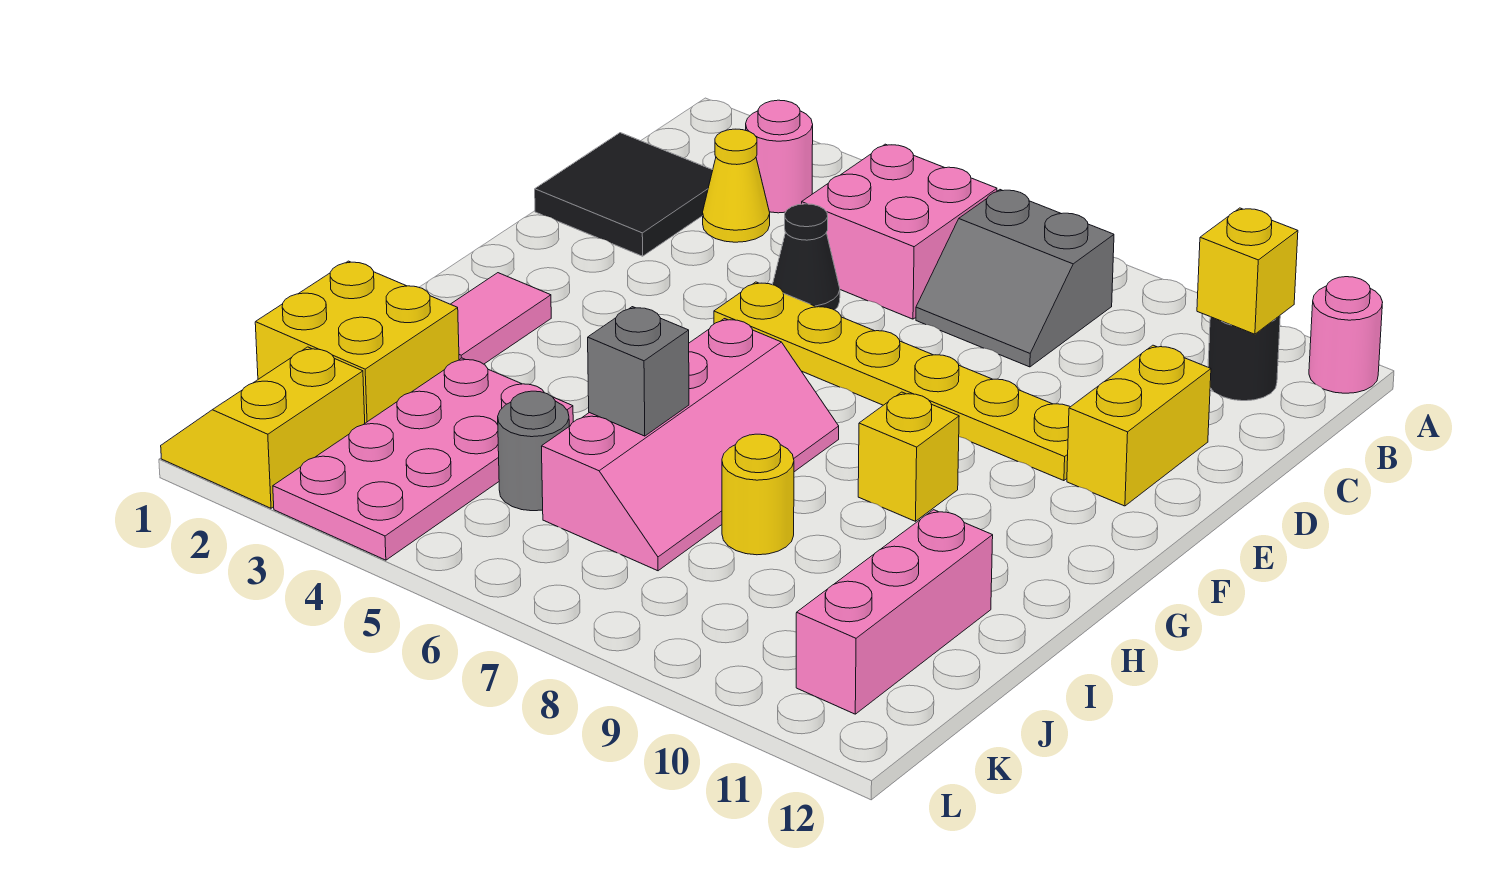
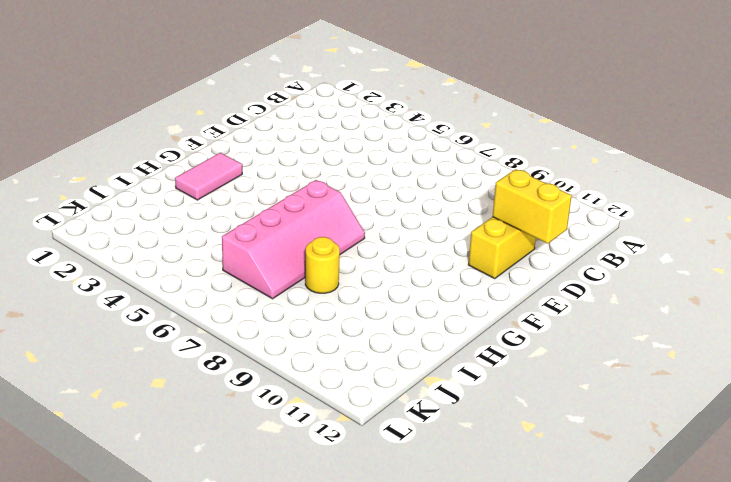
yellow 1x2 brick [492,169,572,244] -> none
none -> pink 1x1 round brick [1309,277,1383,393]
none -> pink 1x1 round brick [746,100,813,213]
none -> pink 2x2 brick [802,144,997,319]

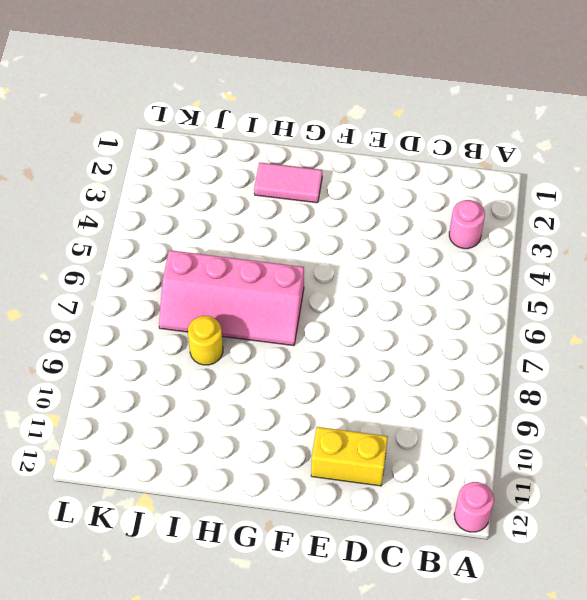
none -> pink 2x2 brick [802,144,997,319]
none -> grey 2x2 slope [916,190,1114,367]
none -> black 1x1 round brick [1208,316,1280,401]

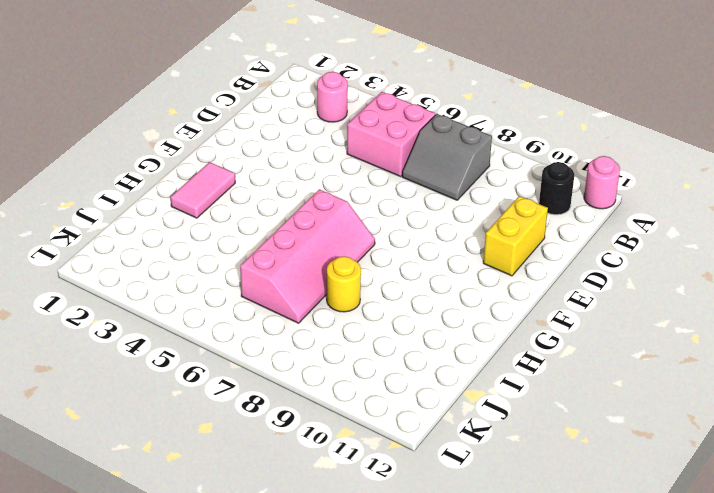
none -> black 2x2 tile [535,133,713,256]
none -> yellow 1x1 cone [703,129,770,242]
none -> black 1x1 cone [773,204,840,310]

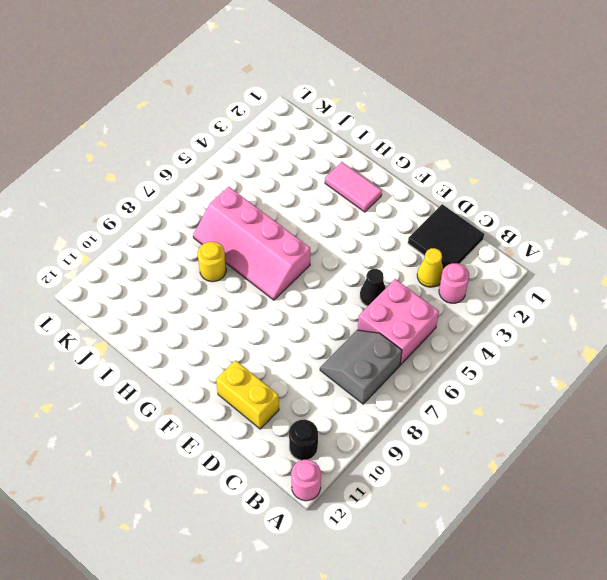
none -> yellow 1x6 plate [714,282,1070,481]
none -> yellow 1x1 brick [858,392,959,521]
none -> yellow 2x2 brick [255,261,459,423]

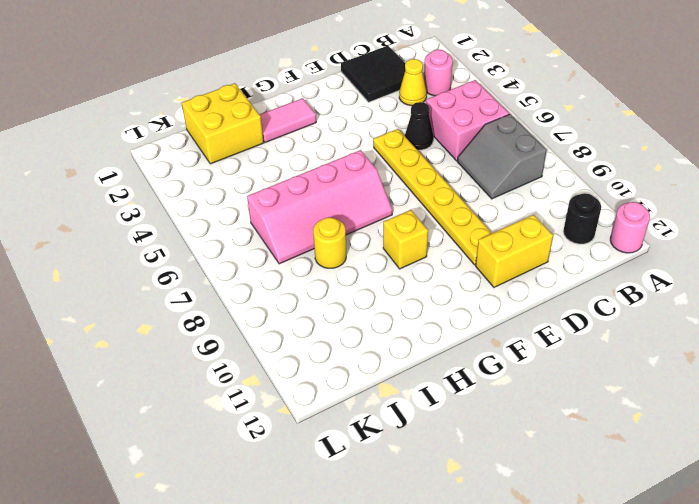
none -> pink 2x4 plate [273,358,573,560]
none -> pink 1x3 brick [796,510,993,714]
none -> grey 1x1 round brick [498,391,569,511]

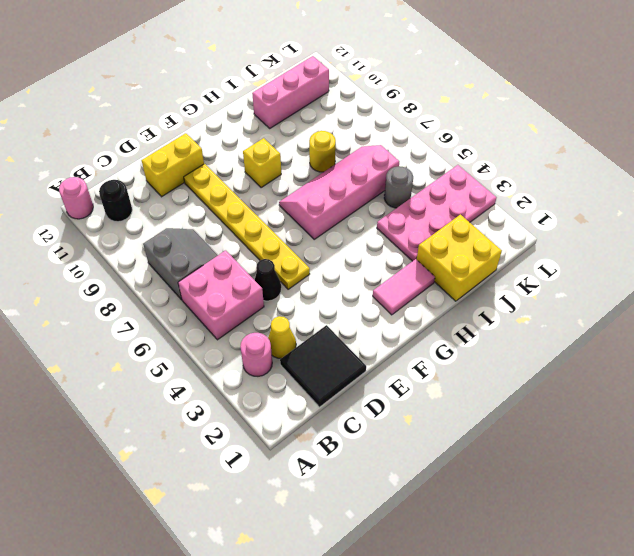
none -> yellow 2x2 slope [161,347,365,508]
none -> yellow 1x1 brick [1197,208,1298,334]
none -> grey 1x1 brick [588,307,689,436]

